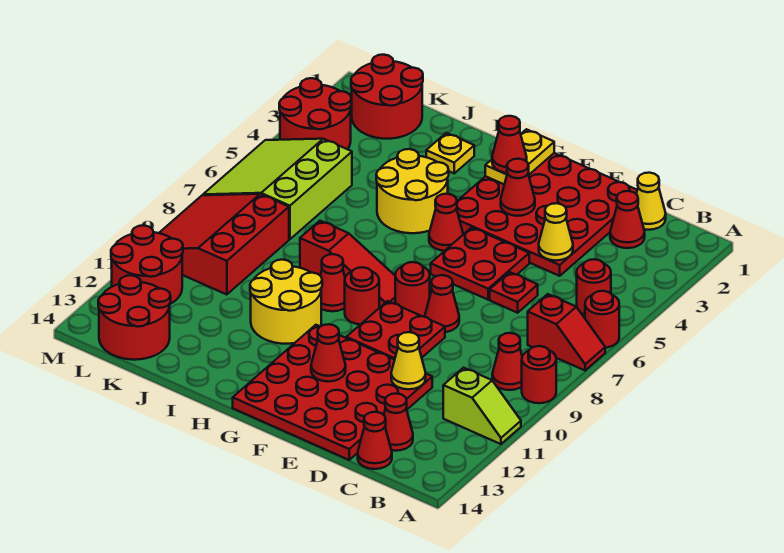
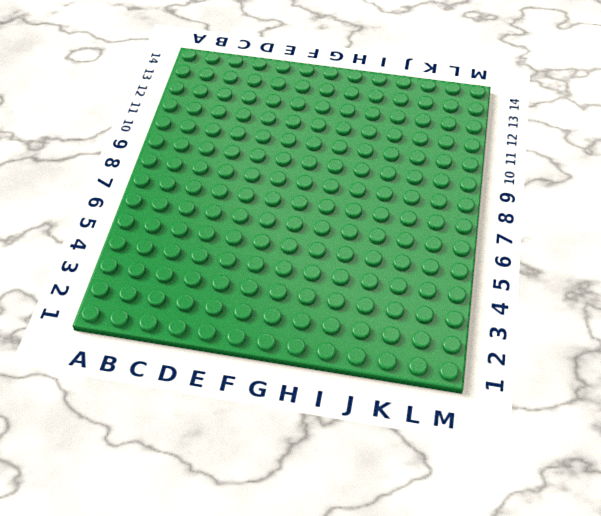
none -> red 1x1 round brick [585,291,619,348]
none -> red 1x2 slope [528,294,605,370]
none -> red 1x1 round brick [522,346,556,403]
none -> lime 1x2 slope [443,368,521,444]

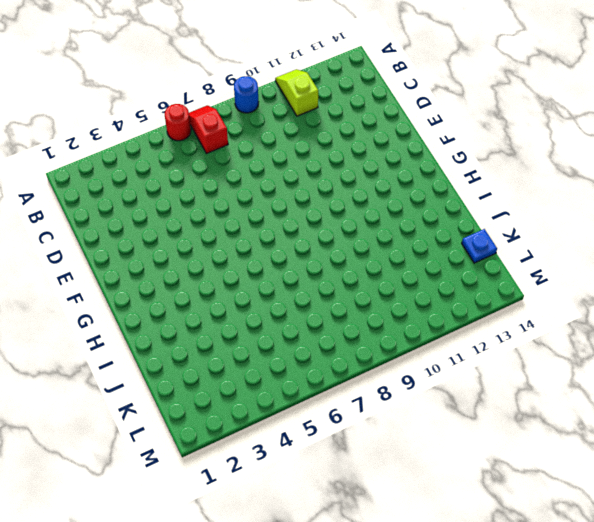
blue 1x1 round brick [234,76,258,113] -> red 1x1 round brick [522,346,556,403]
blue 1x1 plate [462,229,497,263] -> red 2x2 round brick [98,275,171,360]
none -> red 1x1 round brick [577,259,611,315]
none -> red 1x1 cone [492,333,522,390]
none -> yellow 1x1 cone [636,173,666,230]
none -> red 1x1 cone [610,191,645,248]

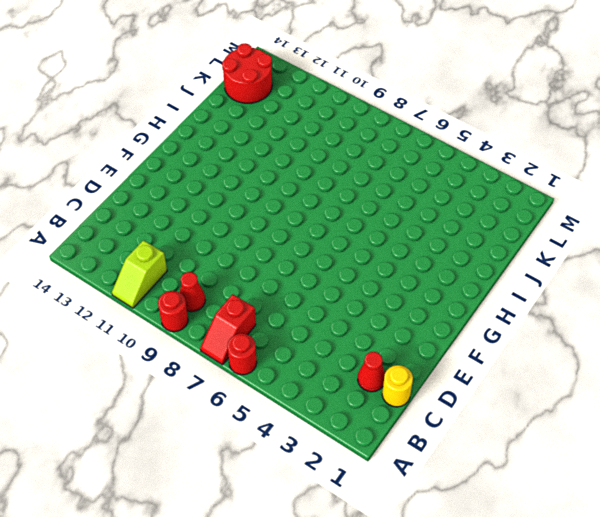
yellow 1x1 round brick [382,365,413,407] -> yellow 1x1 cone [636,173,666,230]
none -> red 1x1 round brick [577,259,611,315]
none -> red 1x1 cone [384,394,413,451]
none -> red 1x1 cone [358,412,392,469]
none -> red 4x4 plate [457,153,637,276]

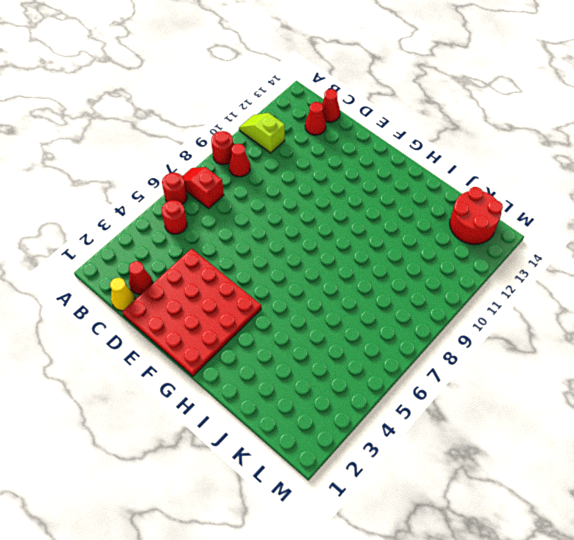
none -> red 1x1 plate [490,272,538,313]
none -> red 4x4 plate [233,325,432,460]
none -> red 2x2 plate [431,227,529,300]
none -> red 1x1 cone [425,275,459,332]

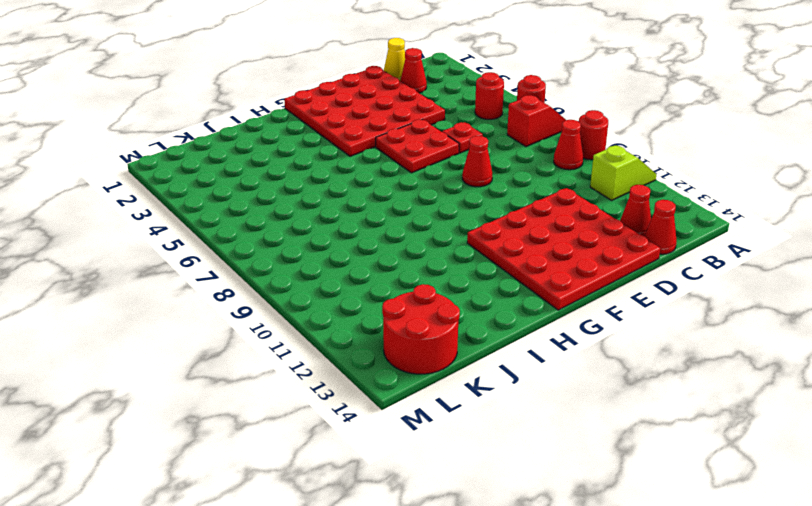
none -> red 2x2 plate [346,301,445,360]
none -> red 1x1 round brick [395,262,430,317]
none -> red 1x1 cone [429,194,463,251]
none -> red 1x3 slope [300,221,395,307]

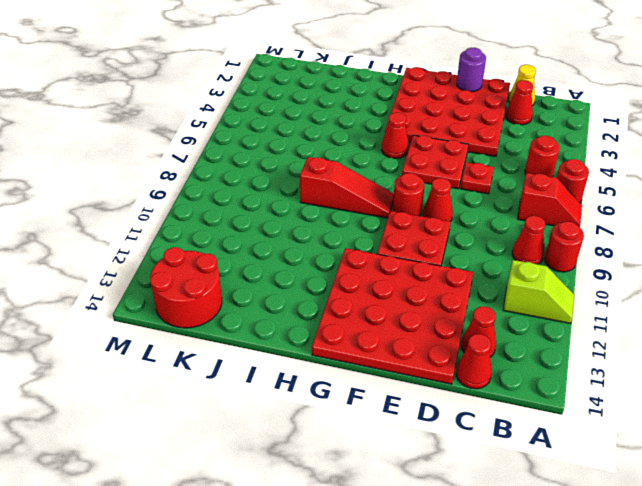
purple 1x1 round brick [457,48,486,92] -> none
none -> red 1x1 round brick [345,267,379,324]
none -> yellow 2x2 round brick [376,149,449,233]
none -> red 1x1 cone [320,254,345,311]
none -> yellow 2x2 round brick [250,260,322,344]

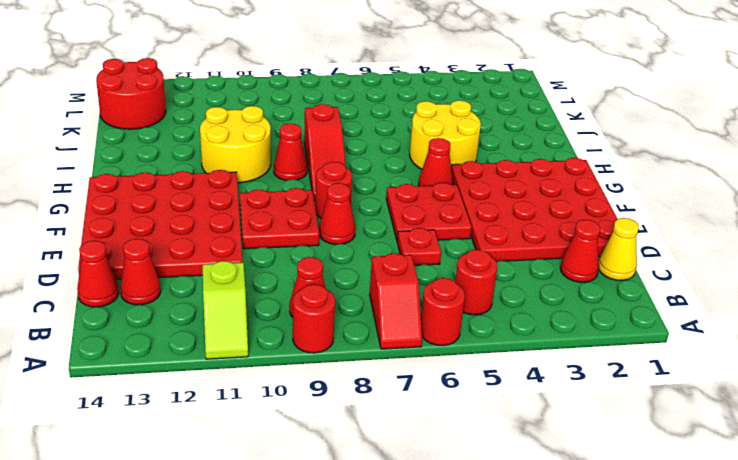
none -> red 1x1 round brick [345,267,379,324]
none -> yellow 1x1 plate [426,133,474,173]
none -> red 2x2 round brick [351,55,423,139]
none -> lime 3x3 slope [203,139,352,239]

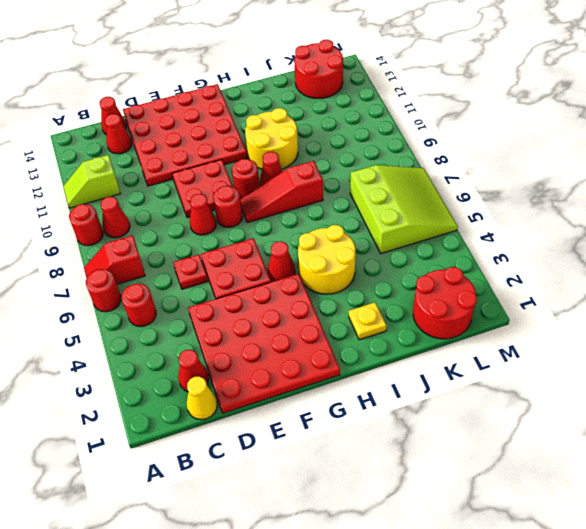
none -> red 3x3 slope [159,194,289,295]
none -> red 2x2 round brick [279,78,351,149]
none -> red 2x2 round brick [111,225,183,304]
none -> yellow 1x1 cone [539,203,573,261]

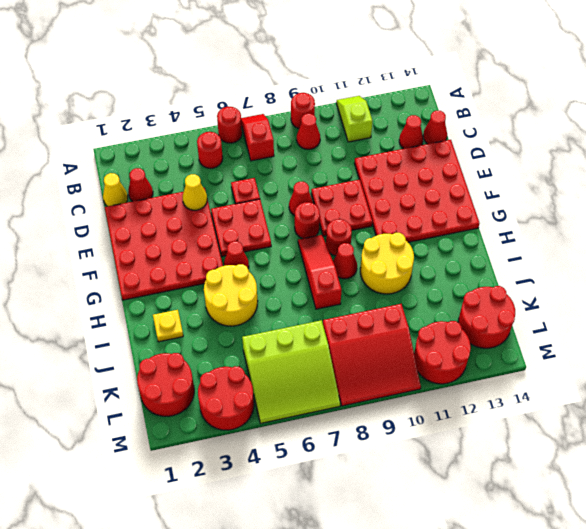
none -> yellow 1x1 cone [391,332,426,389]
none -> red 1x1 cone [501,159,535,216]
none -> red 1x1 cone [311,324,346,382]
none -> yellow 1x2 plate [485,129,554,184]

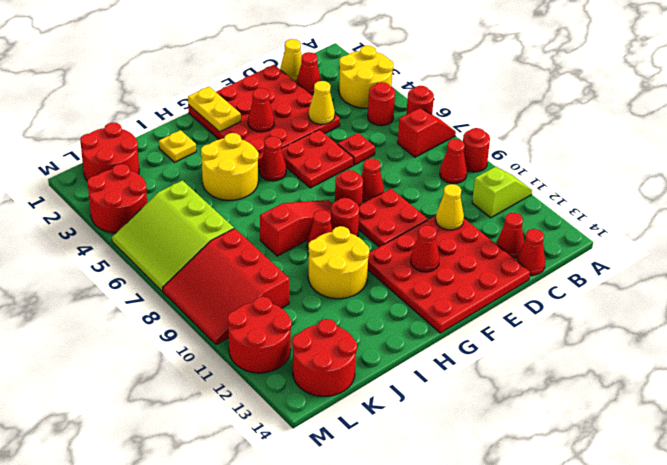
yellow 2x2 round brick [339,46,393,108] -> none
none -> red 1x1 cone [492,116,527,173]

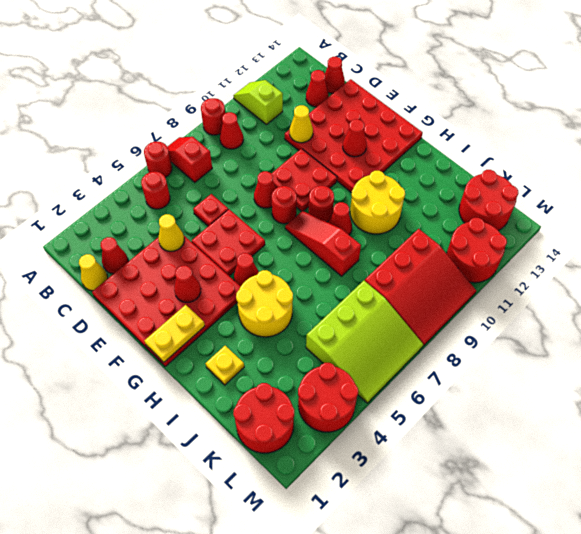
none -> red 1x1 cone [492,116,527,173]

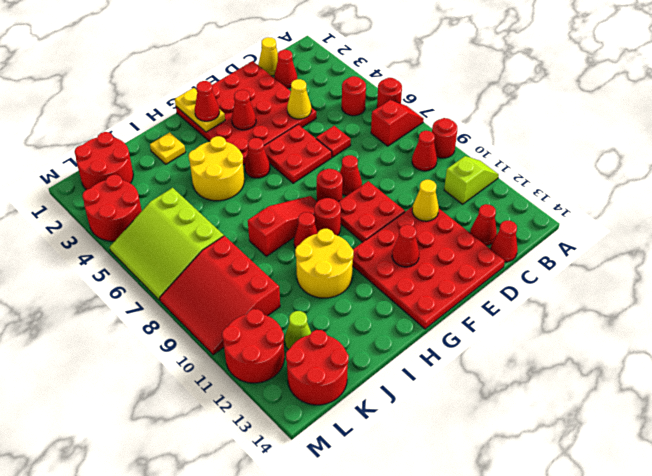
lime 1x1 cone [285,311,311,350] -> none

